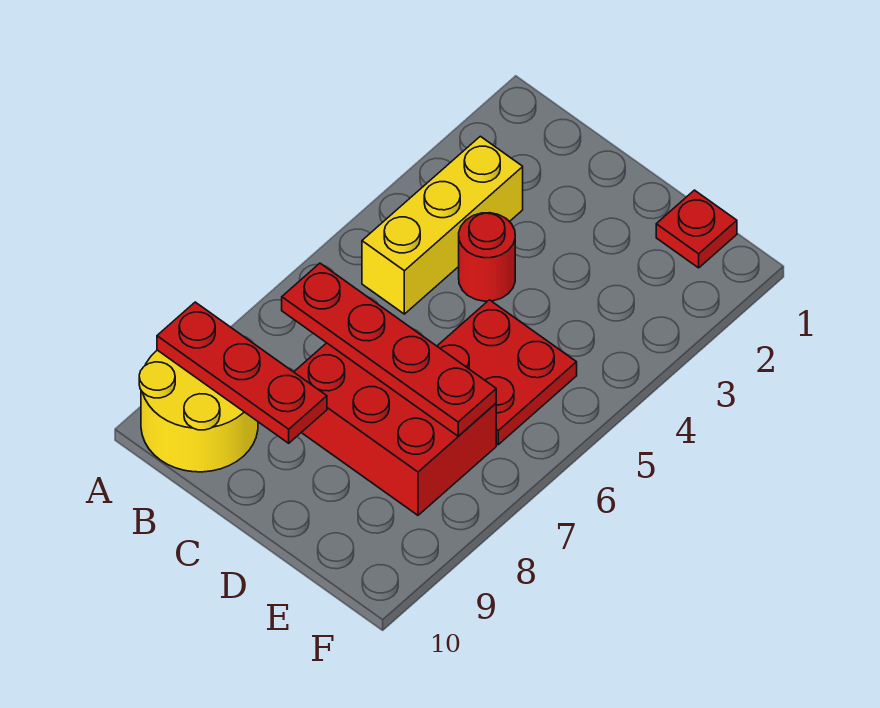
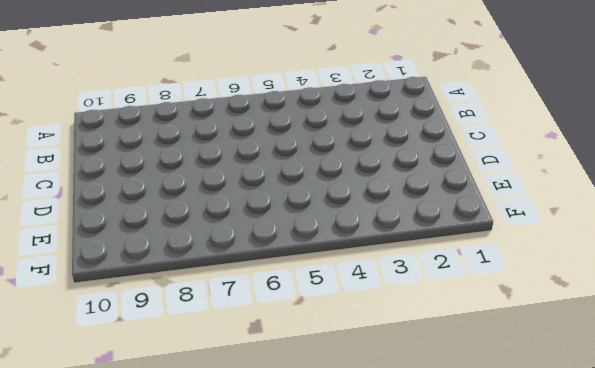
none -> yellow 2x2 round brick [139,350,258,472]
none -> yellow 1x3 brick [362,136,523,314]

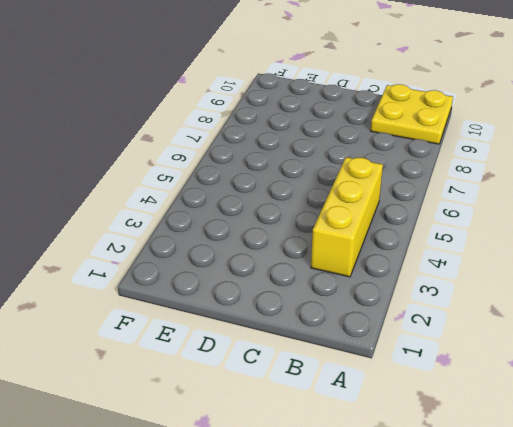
yellow 2x2 plate [371,84,453,144] -> yellow 2x2 round brick [139,350,258,472]
none -> red 1x1 round brick [459,213,515,301]
none -> red 2x3 brick [294,343,496,515]

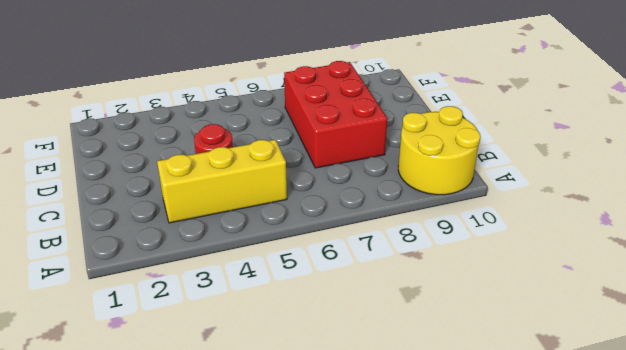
none -> red 2x2 plate [437,300,577,445]
none -> red 1x1 plate [656,190,737,268]

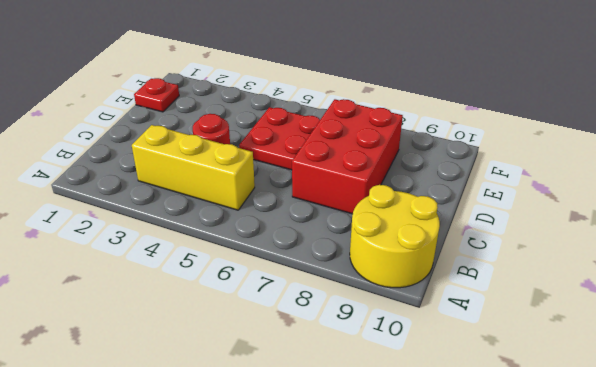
none -> red 1x3 plate [157,302,327,443]
none -> red 1x4 plate [282,263,496,436]

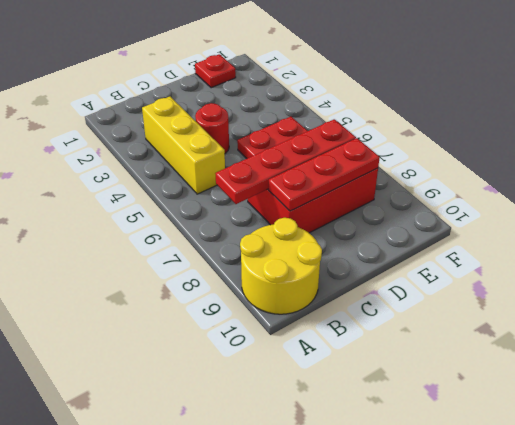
red 1x3 plate [269,138,380,211] -> red 1x3 plate moved to [157,302,327,443]

